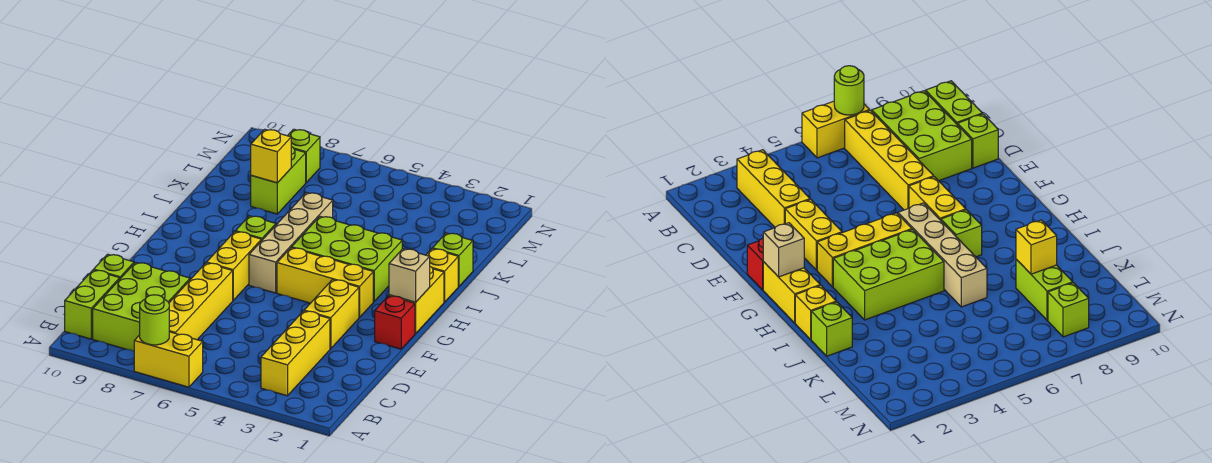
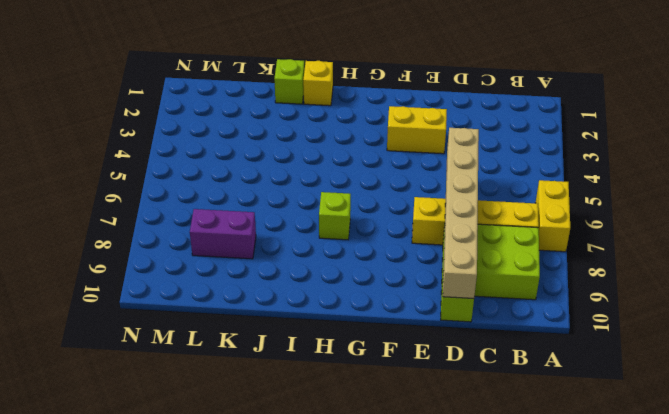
tan 1x6 brick [443,128,479,299] -> none
purple 1x2 brick [190,209,256,259] -> lime 1x2 brick [251,147,306,214]
none -> yellow 1x3 brick [261,311,330,396]
none -> lime 1x2 brick [65,270,120,339]
none -> red 1x1 brick [375,296,415,349]

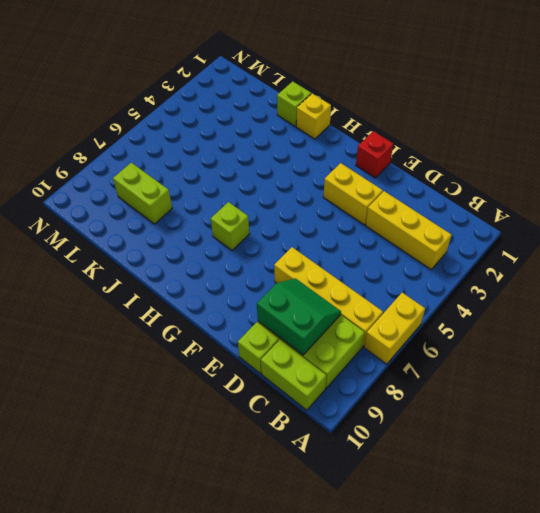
green 2x2 slope [257,279,341,355] -> none
none -> yellow 1x2 brick [207,232,261,300]
none -> yellow 1x2 brick [389,267,444,333]
none -> yellow 1x3 brick [277,248,373,317]

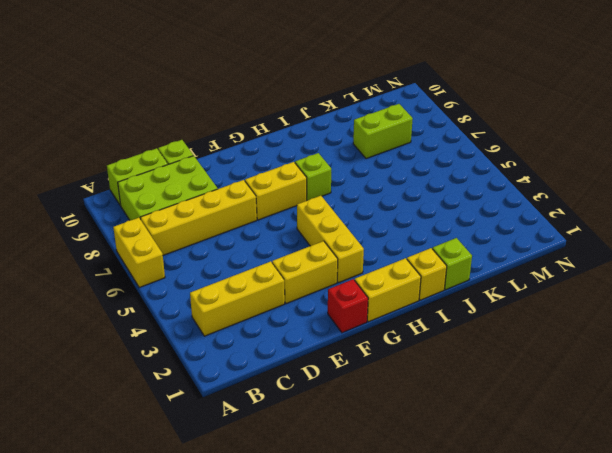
none -> tan 1x4 brick [249,193,333,293]
none -> lime 2x3 brick [291,216,402,302]
none -> lime 1x1 brick [288,129,320,182]

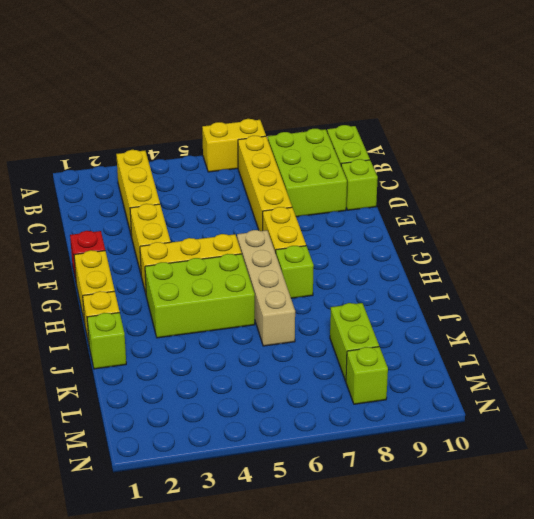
none -> lime 1x1 round brick [140,295,169,345]
none -> tan 1x1 brick [389,249,430,302]
none -> yellow 1x1 brick [251,129,291,183]

